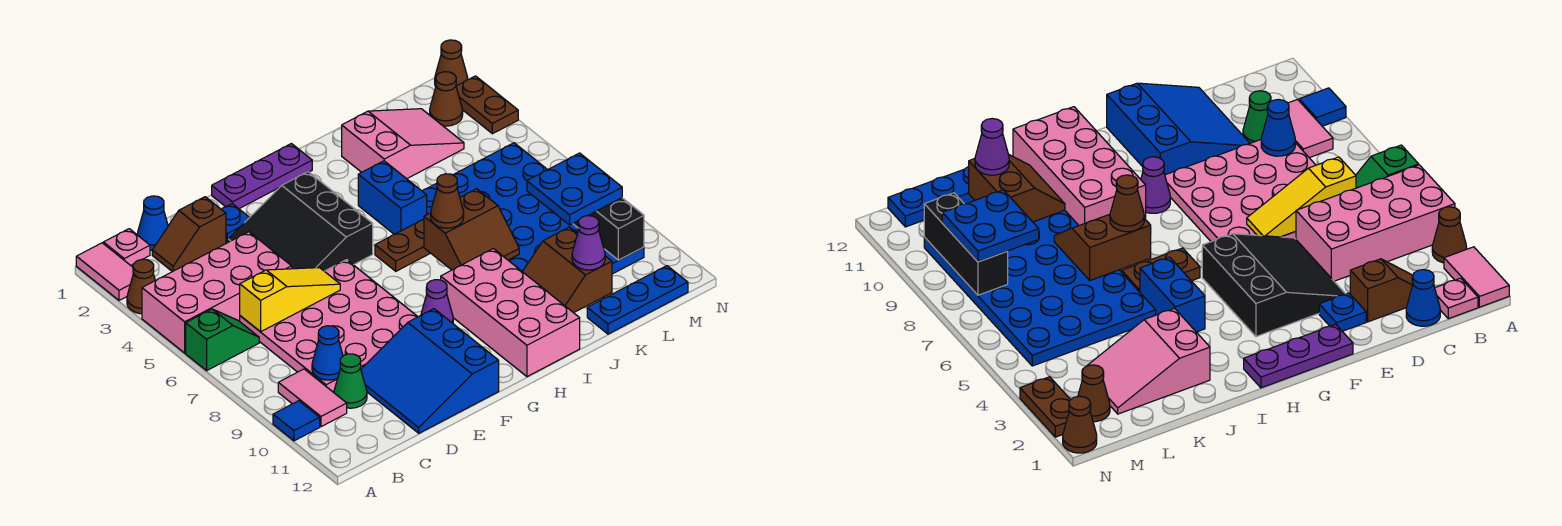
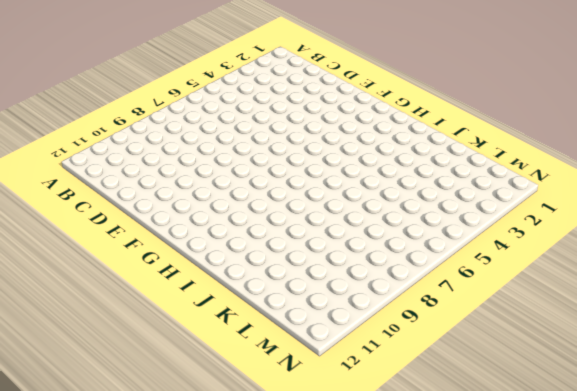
none -> pink 1x2 tile [76,243,133,300]
none -> brown 1x1 cone [127,259,155,314]
none -> pink 2x4 brick [142,232,292,353]
none -> green 1x2 slope [186,309,259,371]

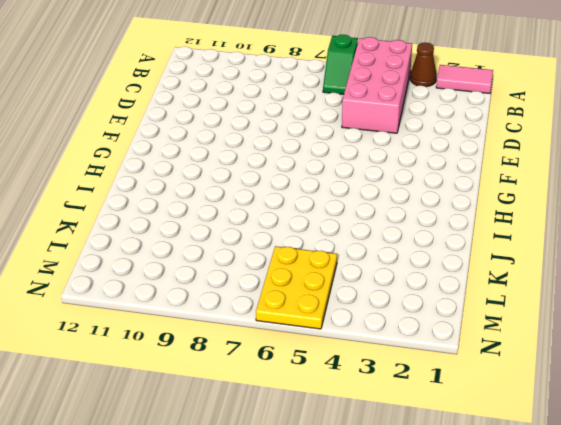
yellow 2x3 plate [256,246,337,329] -> blue 4x6 plate [422,143,644,274]
none -> blue 1x1 tile [273,401,320,441]
none -> pink 1x1 plate [103,229,150,265]
none -> pink 1x2 tile [278,369,347,427]
none -> blue 1x1 cone [137,196,168,250]

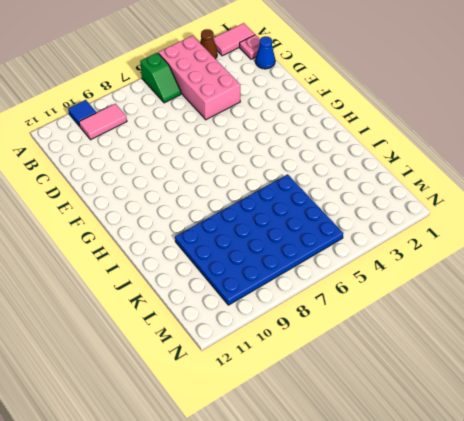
none -> brown 1x2 slope [152,197,226,272]
none -> pink 4x4 plate [240,260,418,392]
none -> green 1x1 cone [334,354,367,408]
none -> blue 3x3 slope [361,309,499,433]

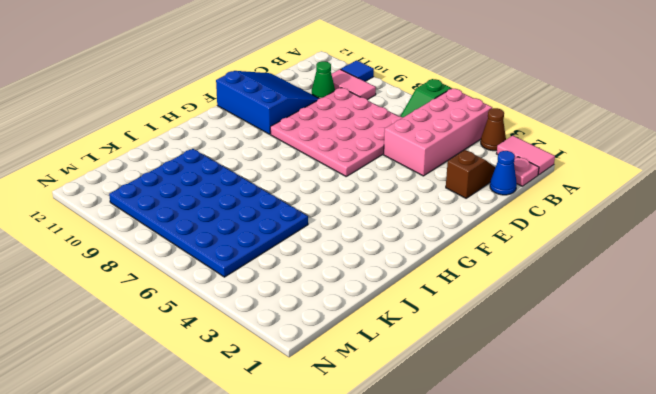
none -> blue 1x1 plate [221,204,250,243]
none -> black 3x3 slope [228,172,373,271]
none -> purple 1x3 plate [212,144,312,209]
none -> purple 1x1 cone [421,280,453,323]

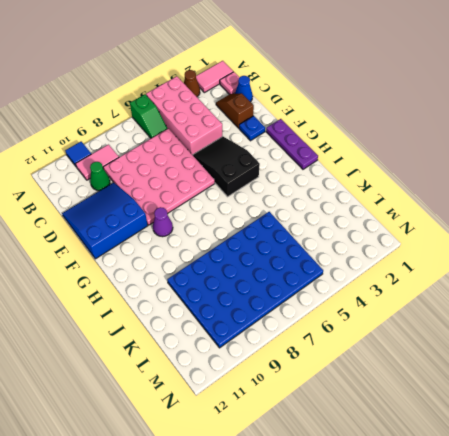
black 2x3 slope [193,137,260,197] -> black 3x3 slope [228,172,373,271]
none -> brown 1x2 plate [375,219,430,271]
none -> pink 2x4 brick [441,249,580,377]
none -> blue 1x2 brick [358,161,427,234]
none -> pink 2x3 slope [342,109,464,179]

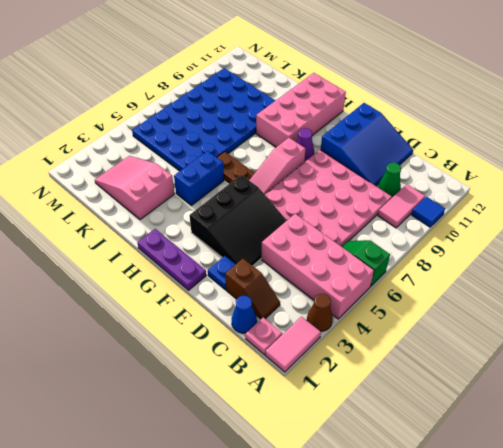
pink 1x3 slope [249,138,305,194] -> none
none -> blue 1x3 plate [587,266,688,334]
none -> brown 1x1 cone [430,72,463,126]
none -> brown 1x1 cone [435,40,468,86]
none -> brown 1x2 plate [456,76,518,134]

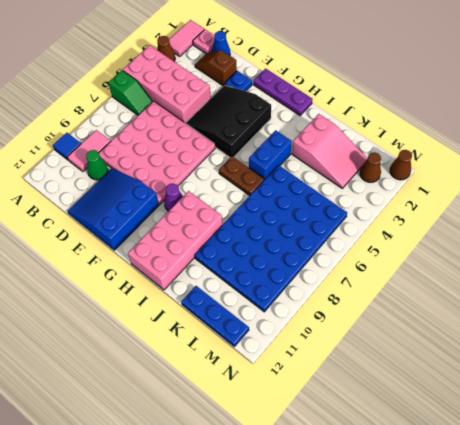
none -> brown 1x2 plate [456,76,518,134]
none -> yellow 1x3 slope [240,268,340,332]
none -> blue 1x1 cone [312,326,343,380]
none -> brown 2x2 slope [424,189,519,270]

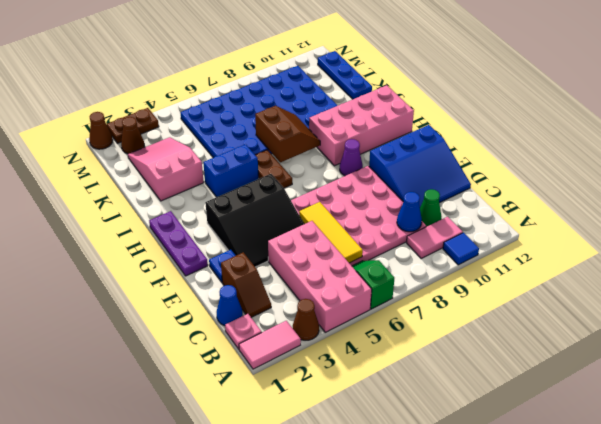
yellow 1x3 tile [299,202,363,263] -> yellow 1x3 slope [240,268,340,332]
none -> brown 2x2 slope [522,227,612,313]
none -> black 1x3 brick [573,198,644,260]
none -> brown 1x1 cone [431,174,464,228]
none -> purple 1x1 cone [572,216,605,270]

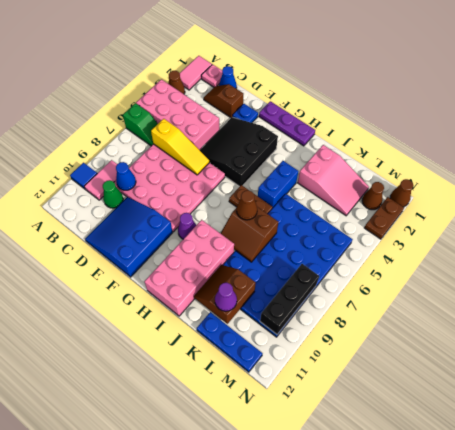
none -> blue 2x2 plate [527,153,622,225]

